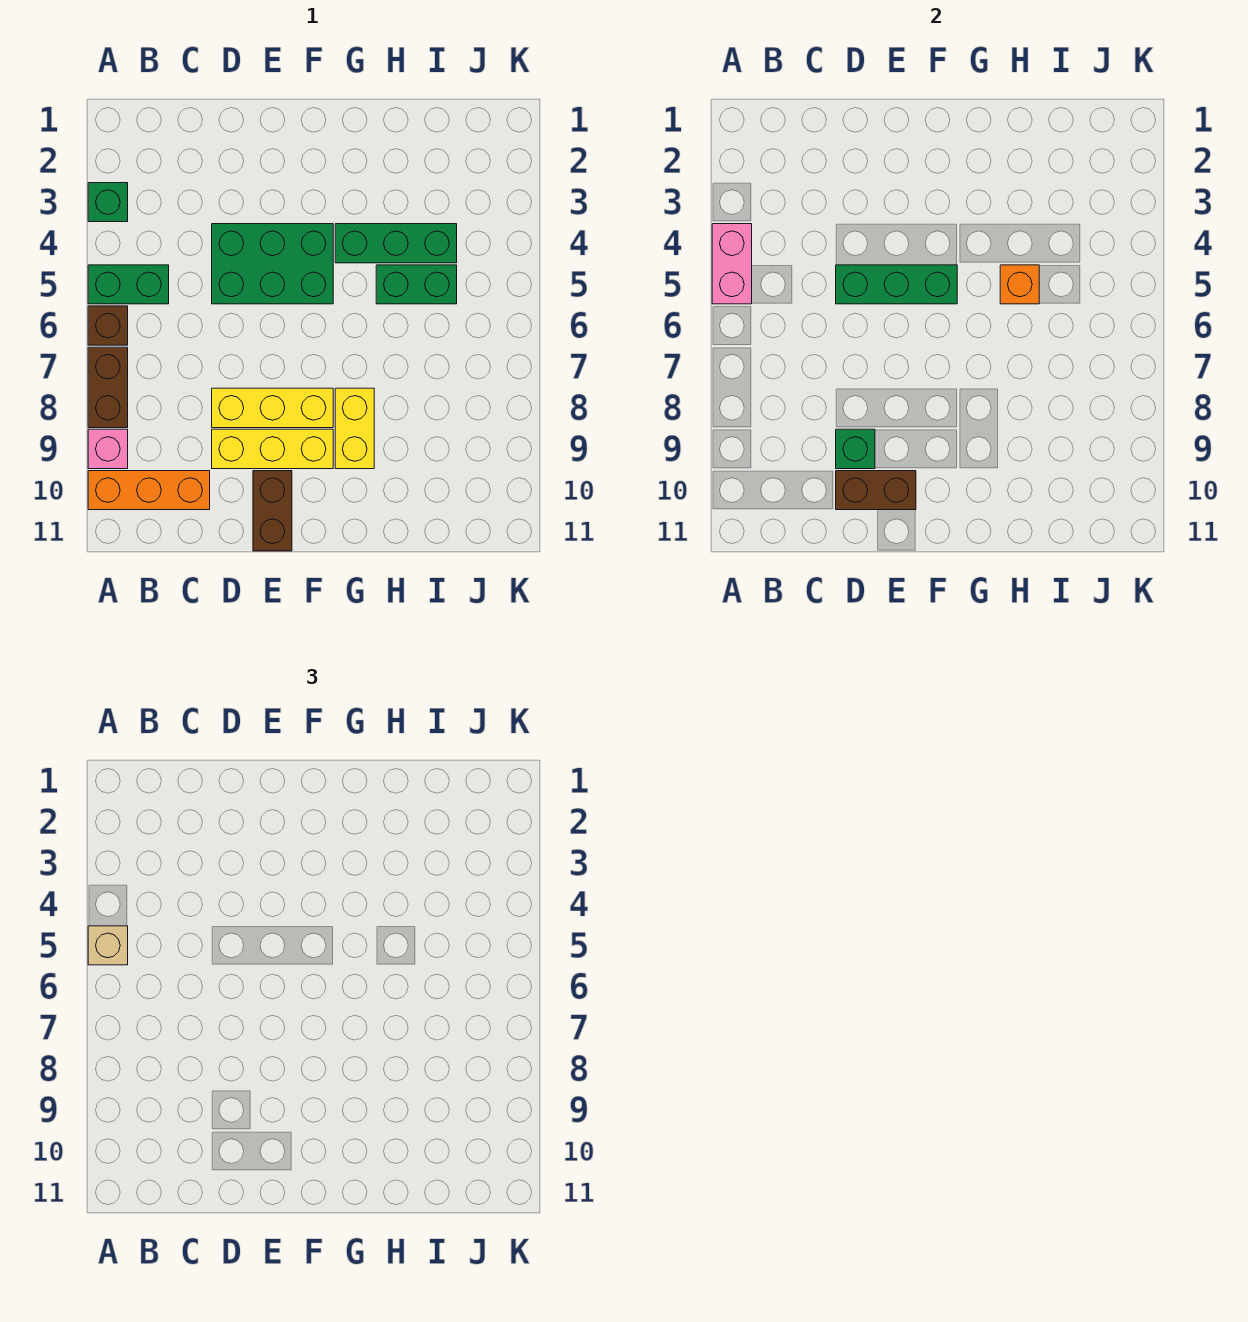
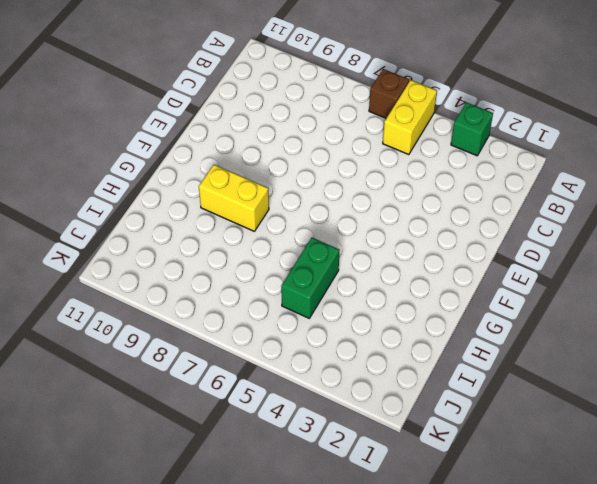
yellow 1x2 brick [383,80,437,155] -> green 1x2 brick [88,265,169,304]
none -> brown 1x2 brick [88,347,128,428]
none -> pink 1x1 brick [88,429,128,469]
none -> orange 1x3 brick [88,471,210,510]

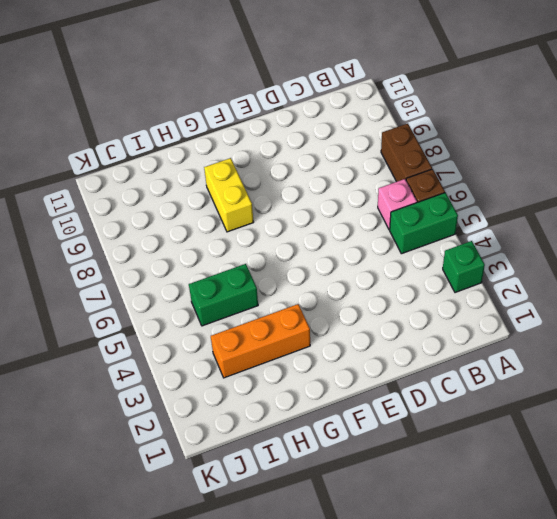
pink 1x1 brick [378,179,417,230] -> pink 1x1 brick moved to [88,429,128,469]
orange 1x3 brick [211,304,310,378] -> orange 1x3 brick moved to [88,471,210,510]
none -> green 2x3 brick [212,224,333,304]
none -> yellow 1x3 brick [212,388,333,428]
none -> yellow 1x3 brick [212,429,333,469]

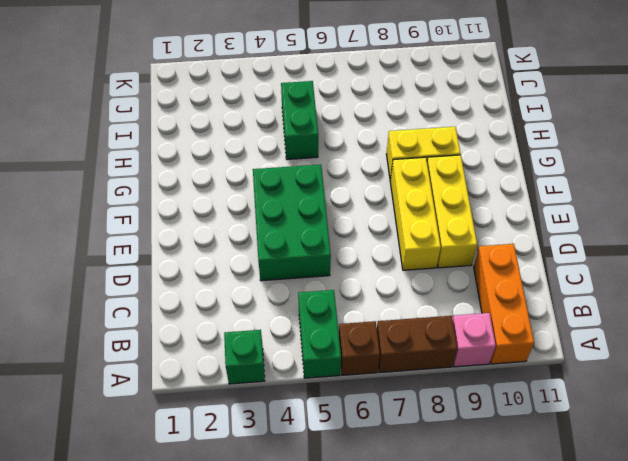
none -> brown 1x2 brick [253,471,292,551]
none -> green 1x3 brick [335,224,457,263]
none -> pink 1x2 brick [712,224,752,304]

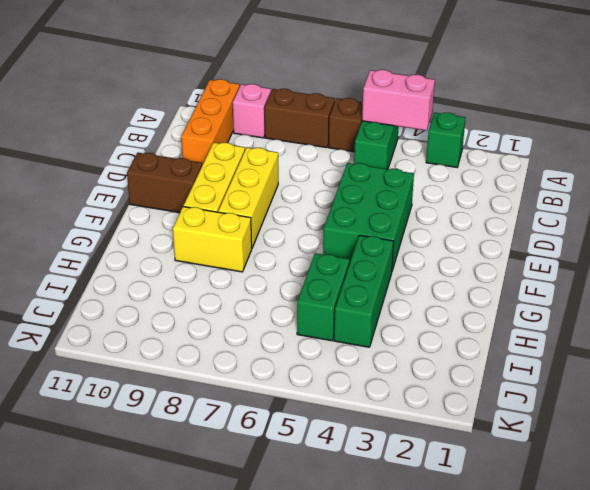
none -> green 1x3 brick [836,265,957,304]
none -> green 1x1 brick [836,429,875,469]
none -> brown 1x2 brick [836,471,916,510]

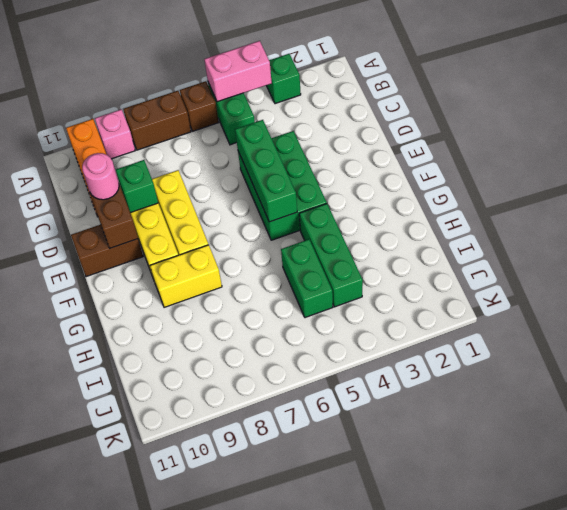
pink 1x1 round brick [82,153,119,200] -> none
none -> orange 1x1 brick [1000,265,1039,304]
none -> tan 1x1 brick [88,926,128,965]

